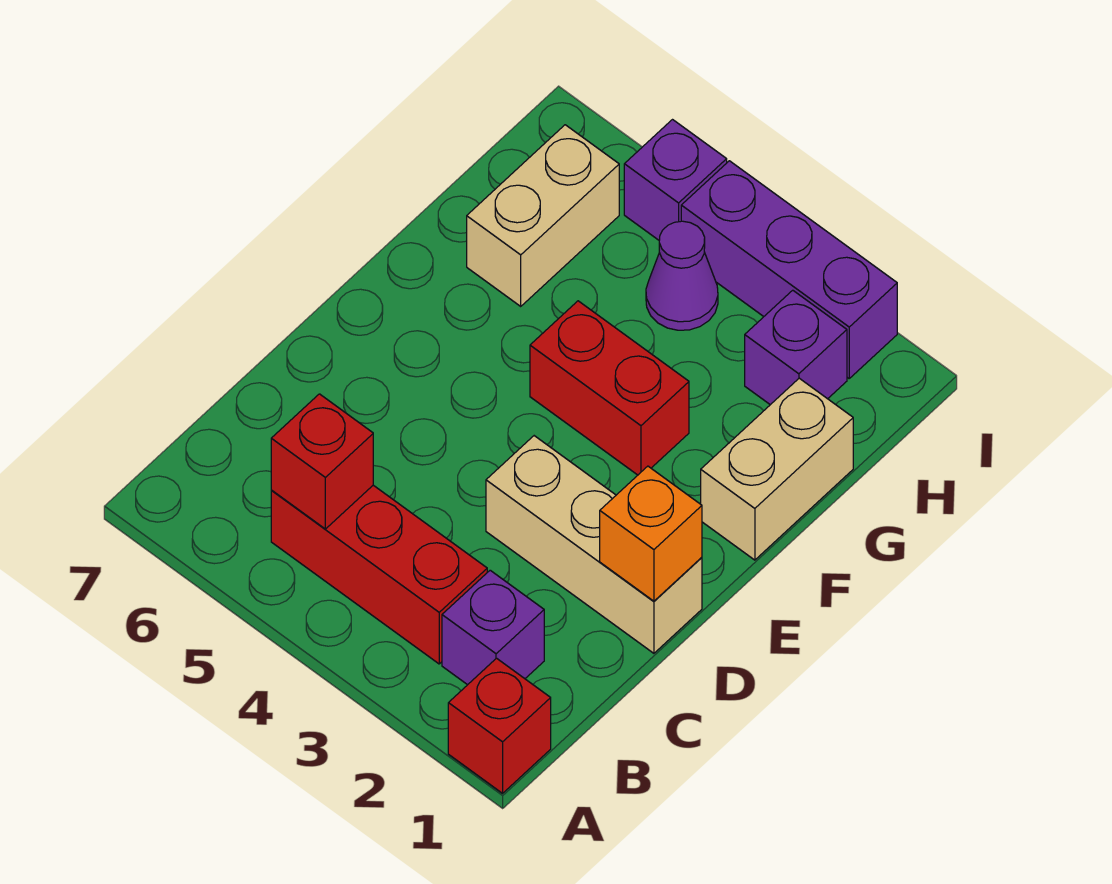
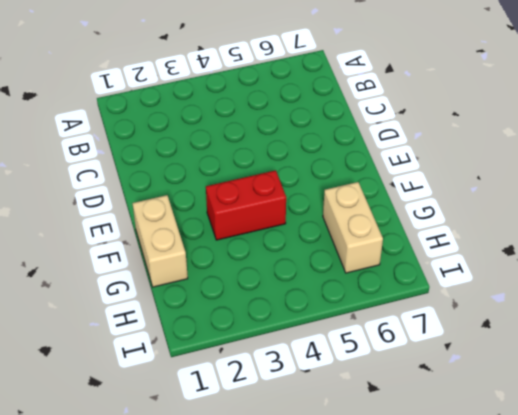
none -> red 1x1 brick [448,658,551,793]
none -> purple 1x1 brick [442,570,544,685]
none -> red 1x3 brick [271,485,487,664]

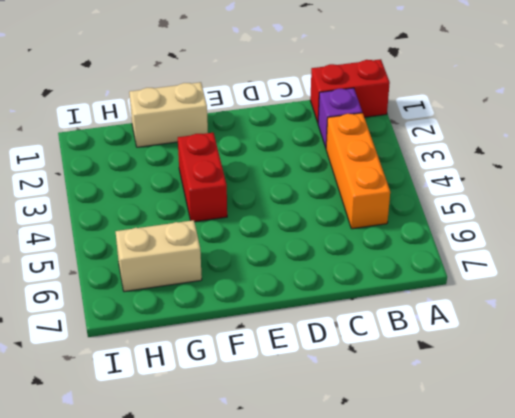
red 1x2 brick [310,59,390,122] -> red 1x1 brick [448,658,551,793]
orange 1x3 brick [326,113,390,229] -> red 1x3 brick [271,485,487,664]
none -> tan 1x3 brick [486,436,702,653]
none -> purple 1x1 brick [745,290,847,405]
none -> purple 1x1 cone [646,221,718,330]

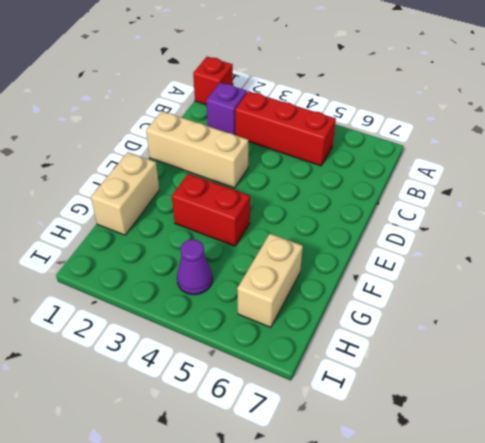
none -> purple 1x1 brick [745,290,847,405]
none -> purple 1x3 brick [681,161,897,378]
none -> purple 1x1 brick [624,120,727,240]

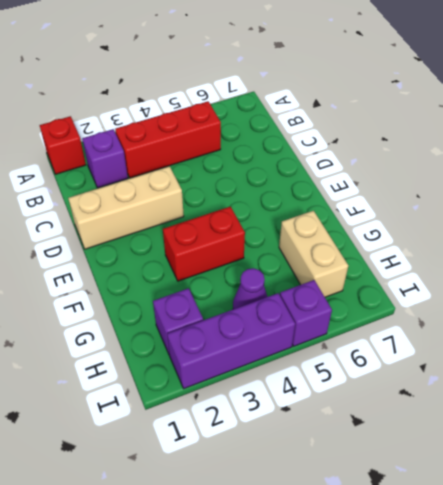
none -> tan 1x2 brick [701,378,853,560]
none -> red 1x1 brick [271,394,373,529]
none -> orange 1x1 brick [600,466,702,601]

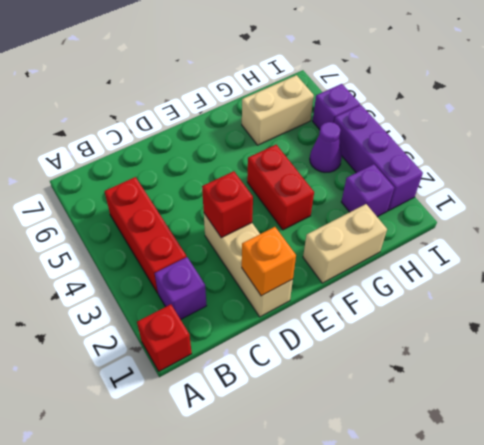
red 1x1 brick [202,171,253,238] -> red 1x1 brick moved to [271,394,373,529]

